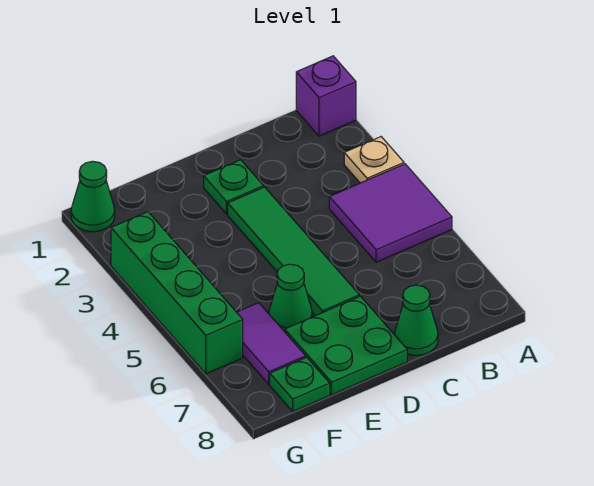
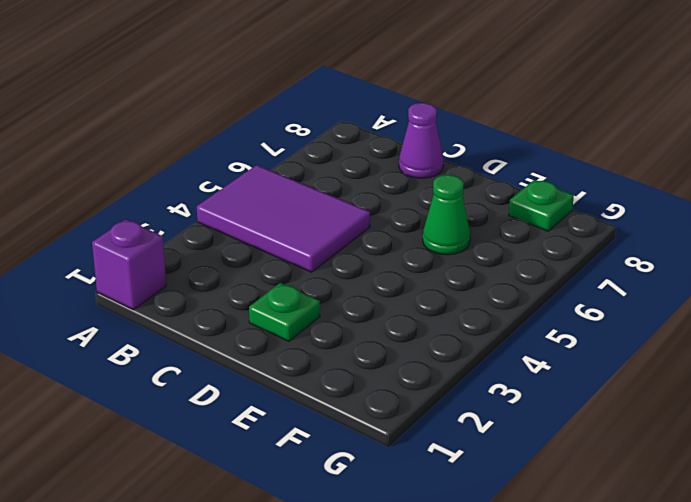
purple 2x3 tile [197,165,370,272] -> purple 2x2 tile [329,164,452,262]
purple 1x1 cone [399,103,443,178] -> green 1x1 cone [395,285,438,355]
none -> tan 1x1 plate [344,137,404,183]
none -> green 1x4 tile [228,187,359,316]
none -> green 2x2 plate [285,296,407,395]

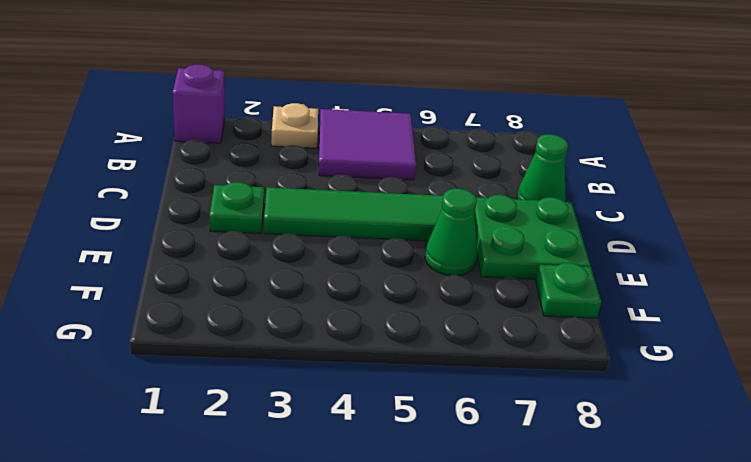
none -> purple 1x2 tile [237,303,306,384]
none -> green 1x1 cone [71,161,115,232]
none -> green 1x4 brick [111,212,243,374]

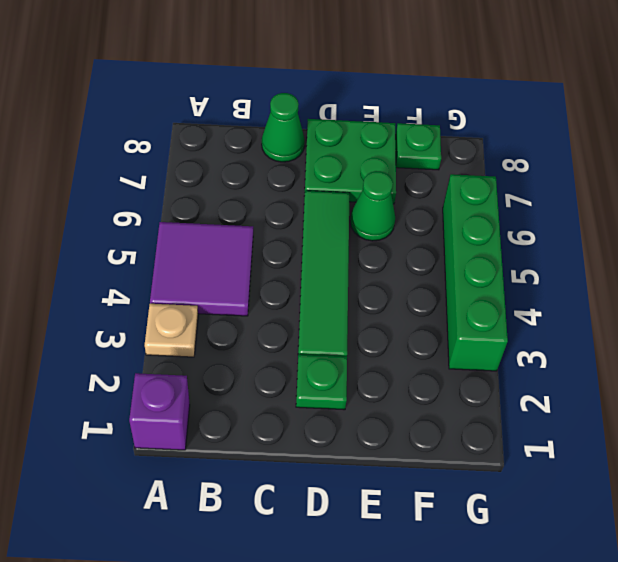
none -> purple 1x2 tile [237,303,306,384]
none -> green 1x1 cone [71,161,115,232]

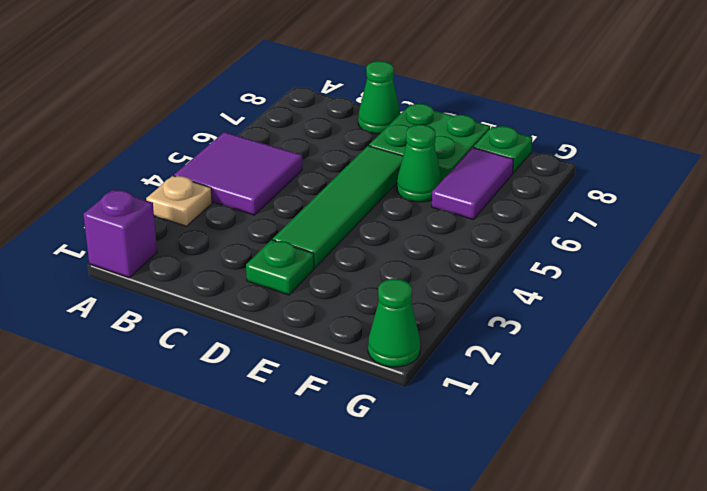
none -> green 1x4 brick [111,212,243,374]

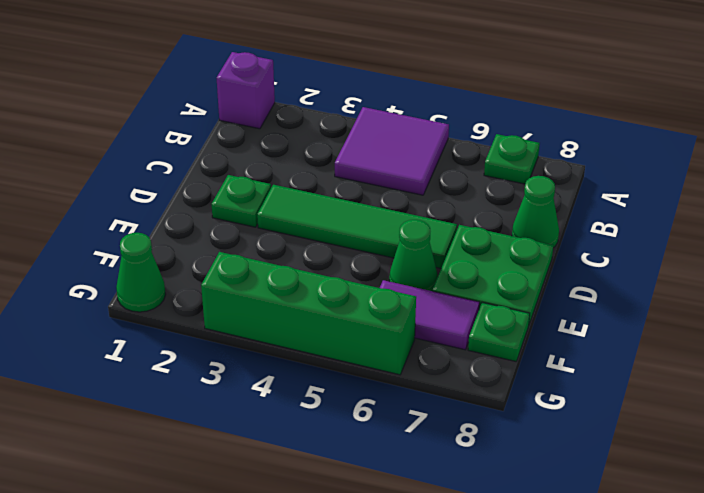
green 1x1 plate [484,134,540,184] -> none
none -> tan 1x1 plate [344,137,404,183]

